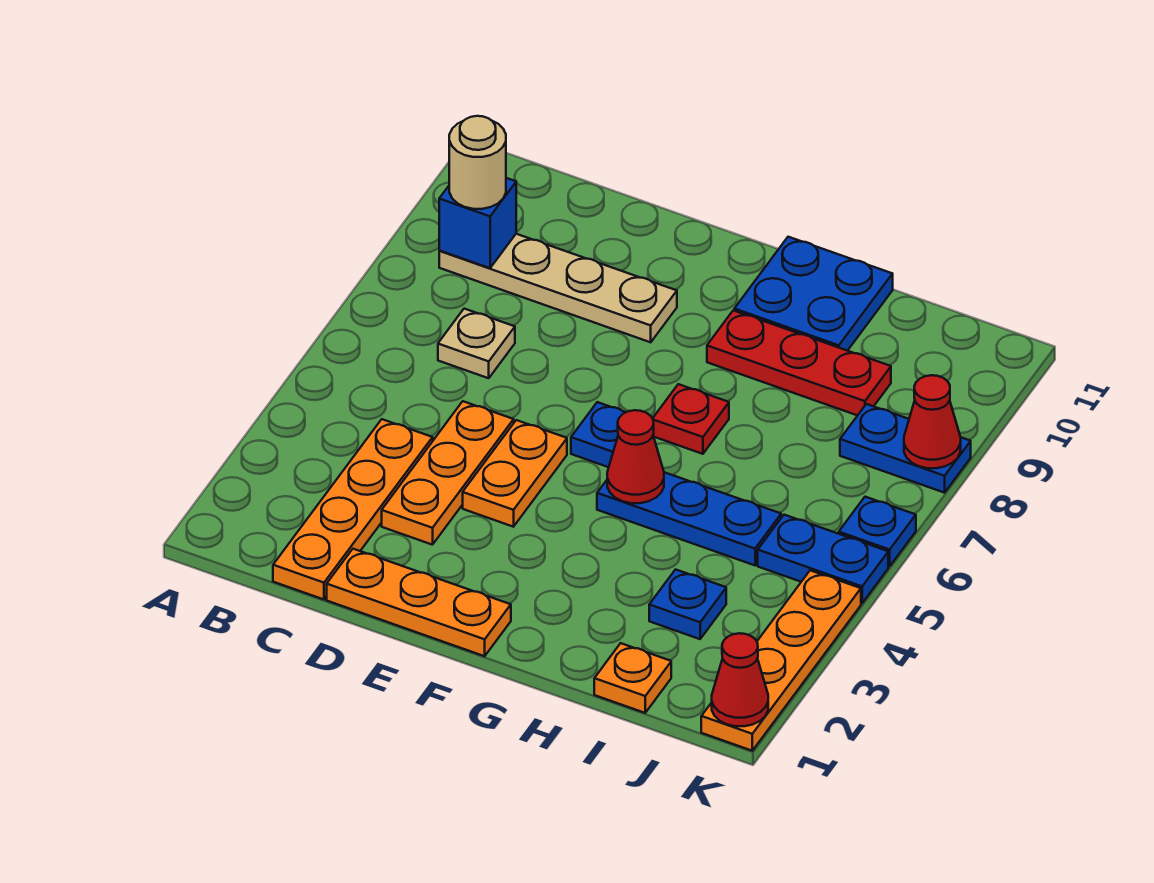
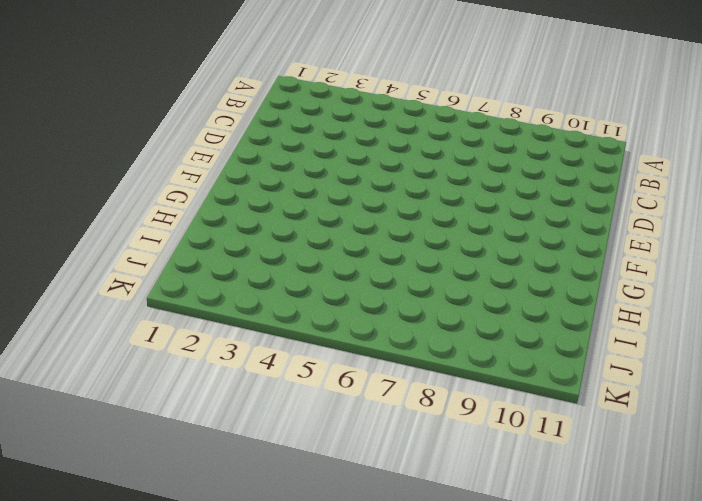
none -> tan 1x4 plate [439,234,677,342]
none -> orange 1x4 plate [273,419,433,599]
none -> tan 1x1 plate [438,309,515,378]

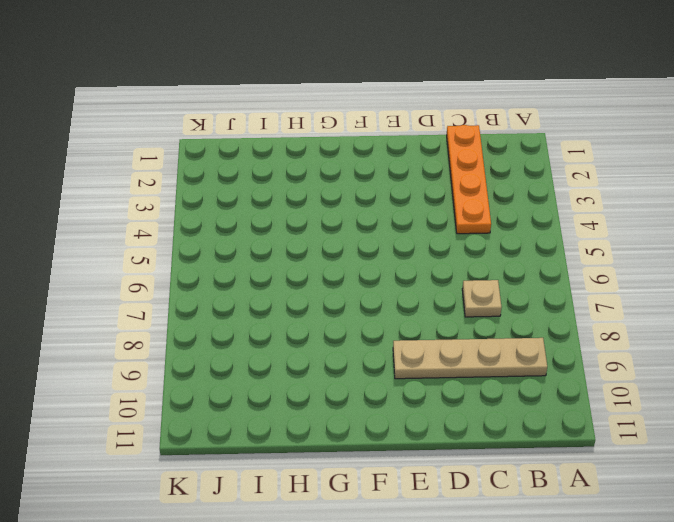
none -> orange 1x3 plate [327,549,511,656]
none -> orange 1x3 plate [382,401,514,545]
none -> orange 1x2 plate [463,420,567,527]

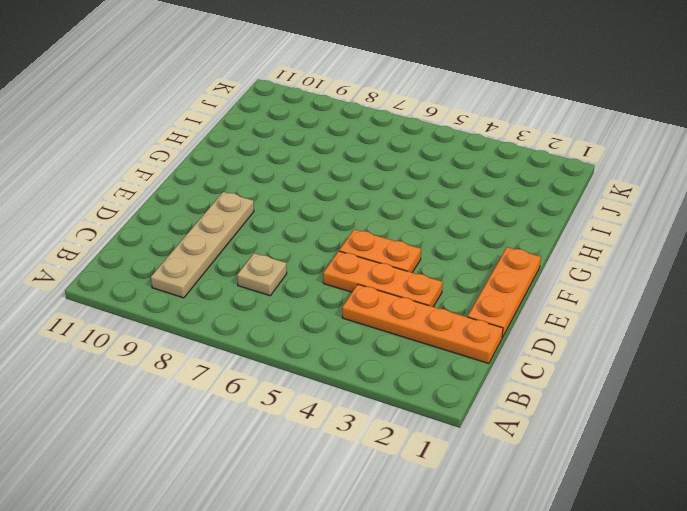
none -> blue 1x1 plate [571,402,626,467]
none -> blue 1x3 plate [597,472,781,565]
none -> red 1x1 plate [653,384,729,454]

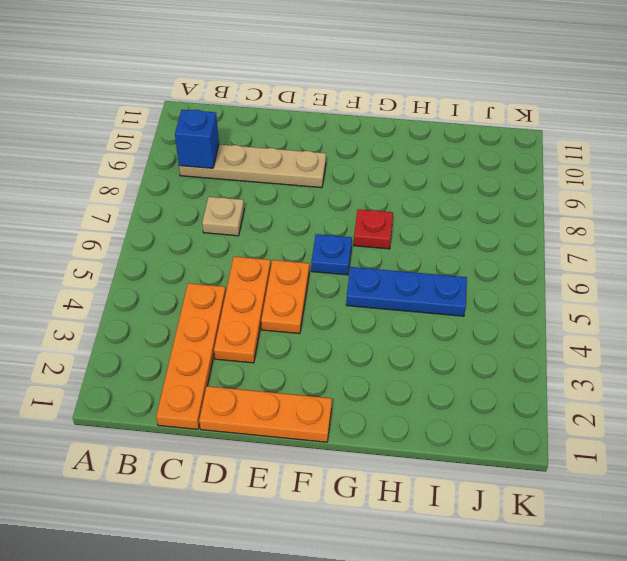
none -> red 1x3 plate [707,310,891,416]
none -> blue 2x2 plate [734,237,893,351]
none -> orange 1x1 plate [594,643,671,713]

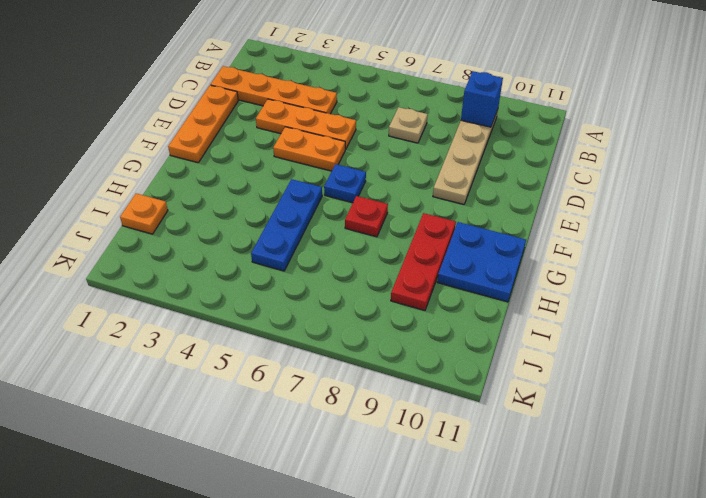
none -> blue 1x1 plate [649,569,726,639]
none -> blue 1x2 plate [758,515,888,603]
none -> blue 1x2 plate [840,404,971,493]

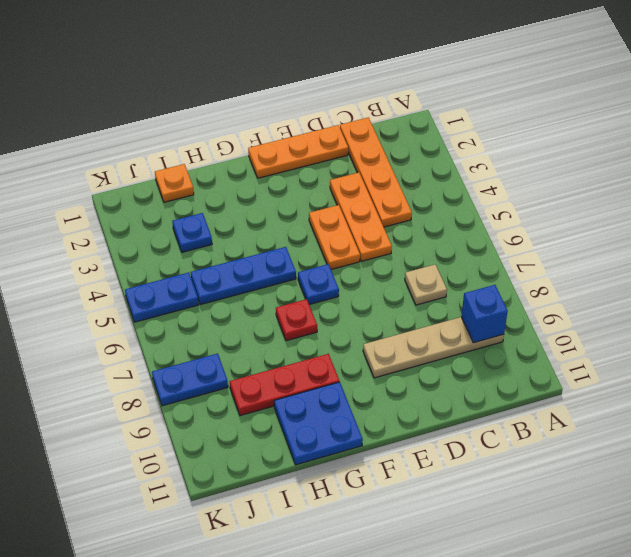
none -> orange 1x4 plate [701,570,861,751]
none -> blue 1x1 plate [839,497,916,566]
none -> red 1x1 cone [607,410,664,503]

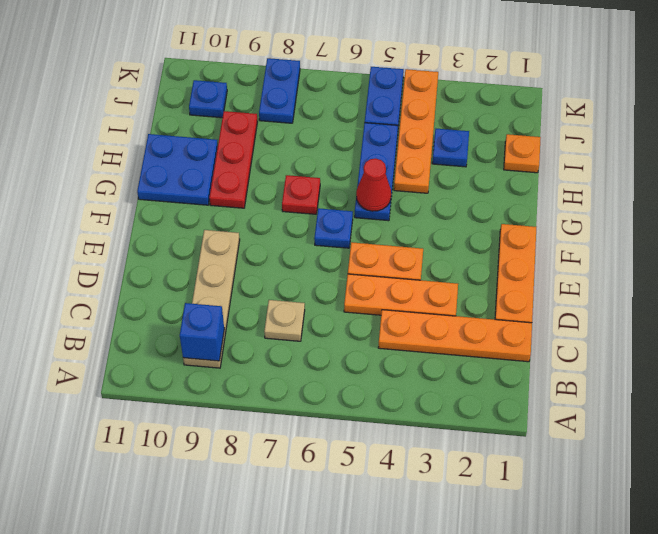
orange 1x4 plate [394,69,438,193] -> orange 1x4 plate turned to [701,570,861,751]
blue 1x1 plate [189,80,227,118] -> blue 1x1 plate moved to [839,497,916,566]
none -> red 1x1 cone [712,633,768,726]
none -> red 1x1 cone [904,375,961,468]
none -> tan 1x1 round brick [449,116,506,209]

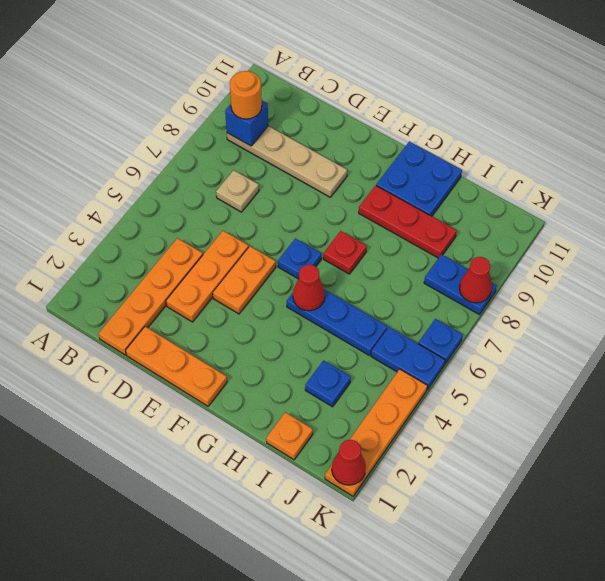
orange 1x1 round brick [230,71,262,119] -> tan 1x1 round brick [449,116,506,209]

